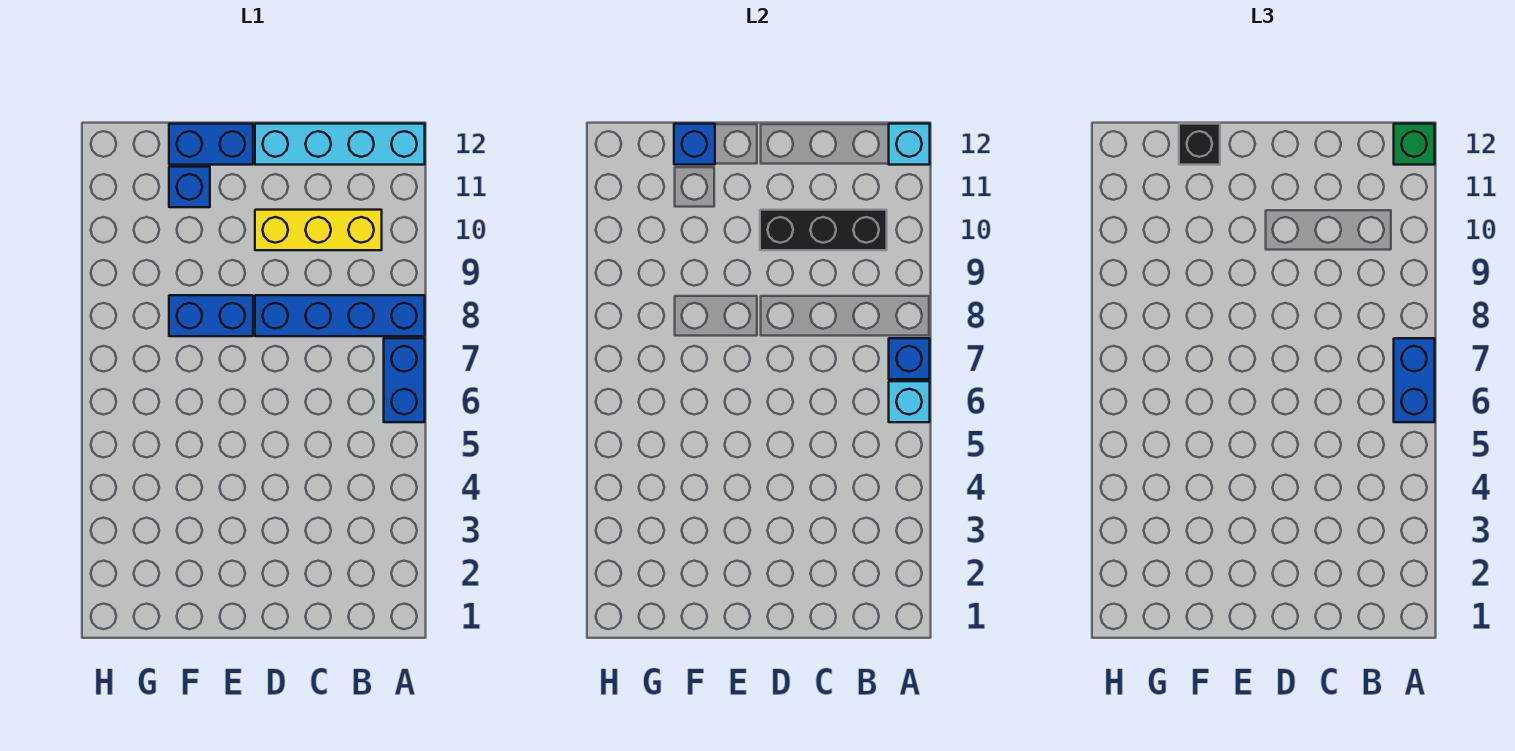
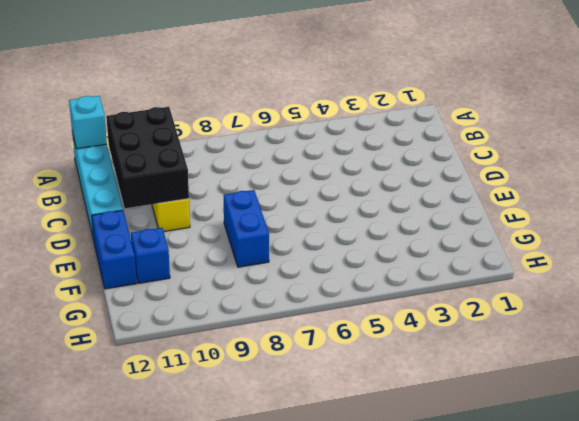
black 2x3 brick [106,107,189,208] -> black 1x3 brick [760,210,887,250]
none -> blue 1x2 brick [384,338,425,422]
none -> blue 1x4 brick [255,295,425,336]
none -> cyan 1x1 brick [889,381,930,422]

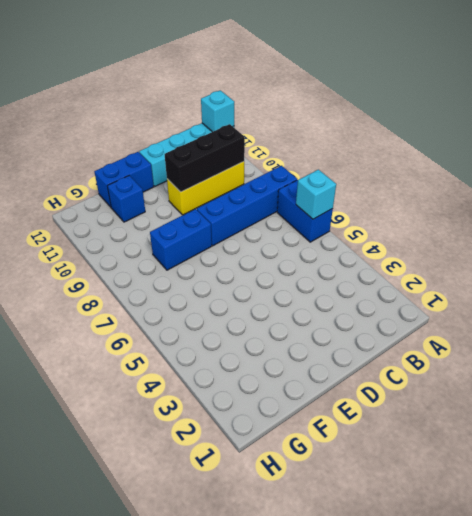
none -> blue 1x1 brick [889,338,930,379]
none -> blue 1x1 brick [674,124,715,165]
none -> blue 1x2 brick [1394,338,1435,422]

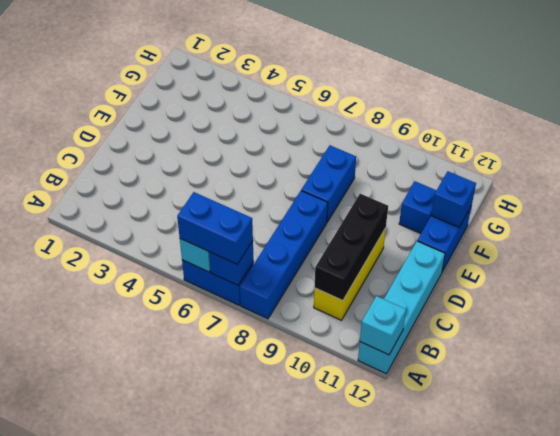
none -> green 1x1 brick [1394,124,1435,165]
none -> black 1x1 brick [1179,124,1220,165]

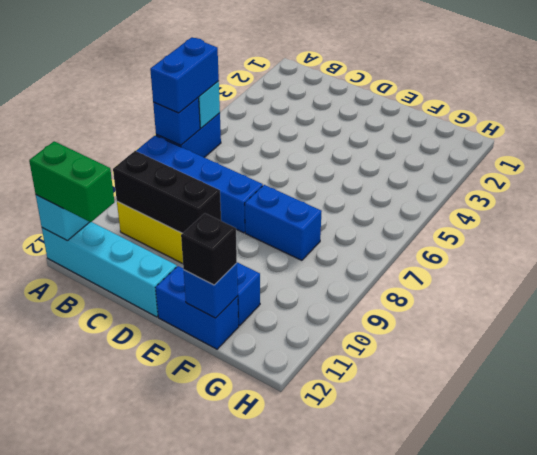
green 1x2 brick [29,141,114,222] -> green 1x1 brick [1394,124,1435,165]

